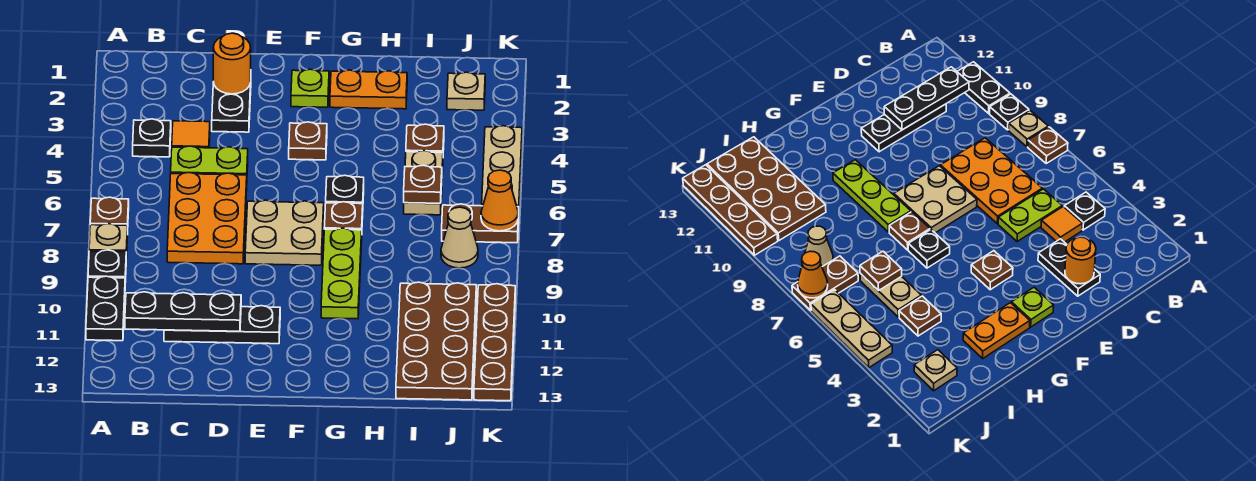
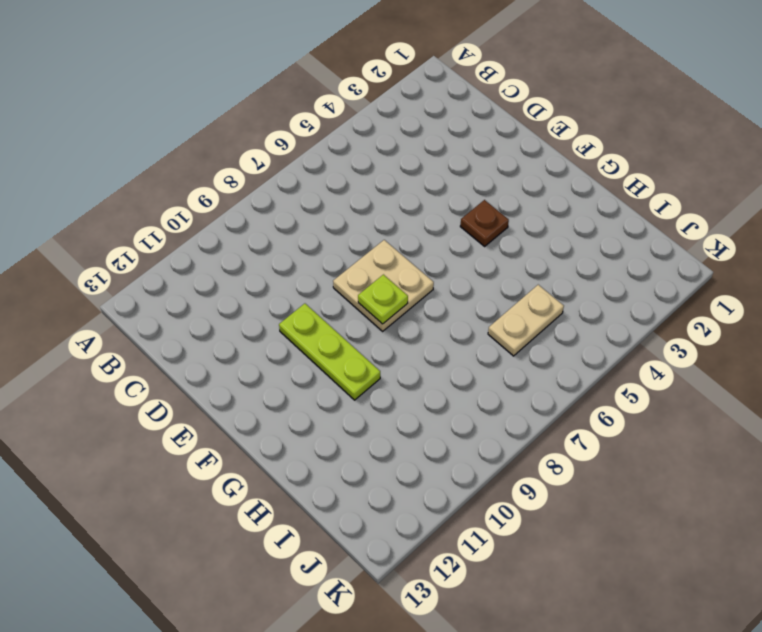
lime 1x3 plate [279,304,380,400] -> lime 1x3 plate turned to [321,228,362,319]
lime 1x1 plate [358,275,408,324] -> lime 1x1 plate moved to [291,69,329,107]
none -> brown 1x1 plate [90,197,129,235]
none -> tan 1x1 plate [89,224,127,259]
none -> black 1x1 plate [88,250,126,282]

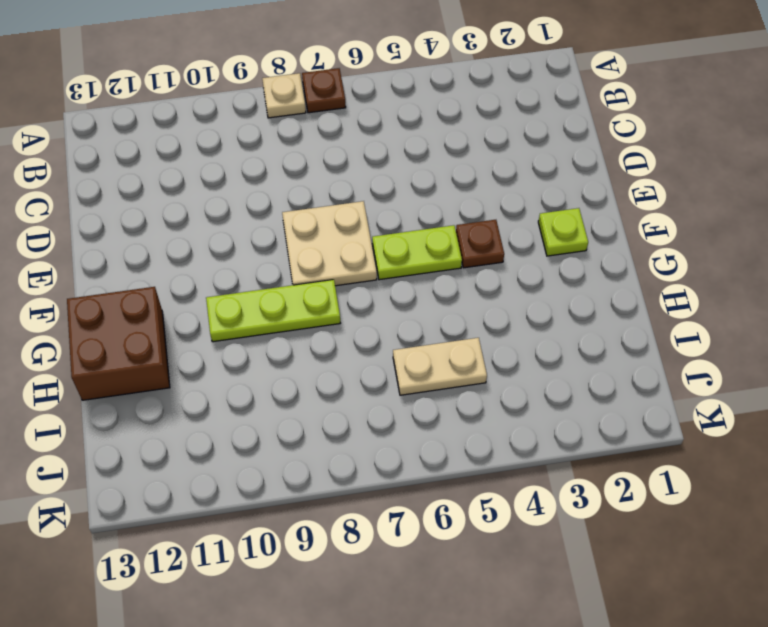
lime 1x2 plate [372,225,462,280] -> lime 1x2 plate turned to [171,146,248,175]
brown 2x2 brick [67,287,170,400] -> none
none -> black 1x1 plate [88,250,126,282]
none -> black 1x2 plate [86,276,125,341]
none -> black 1x1 plate [133,119,171,157]

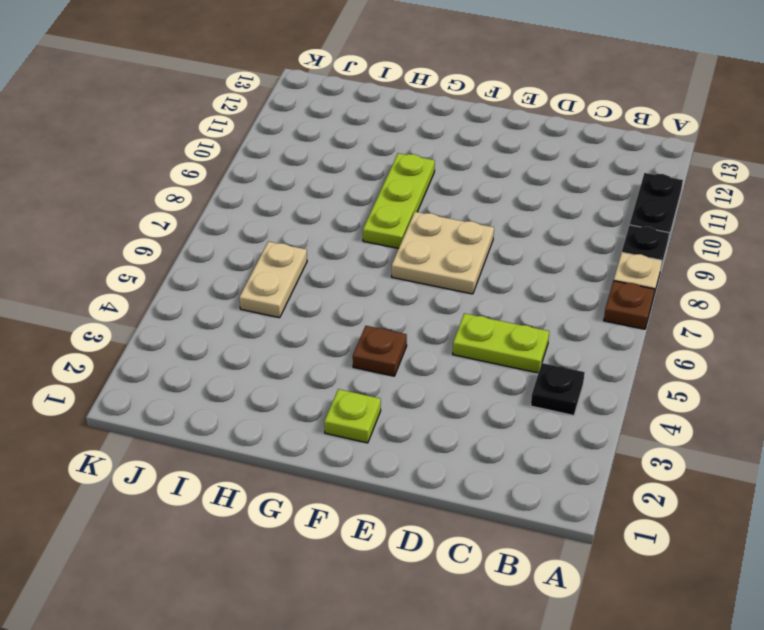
none -> orange 1x1 tile [172,121,210,148]
none -> orange 2x3 plate [167,173,247,264]
none -> black 1x3 plate [164,306,280,344]

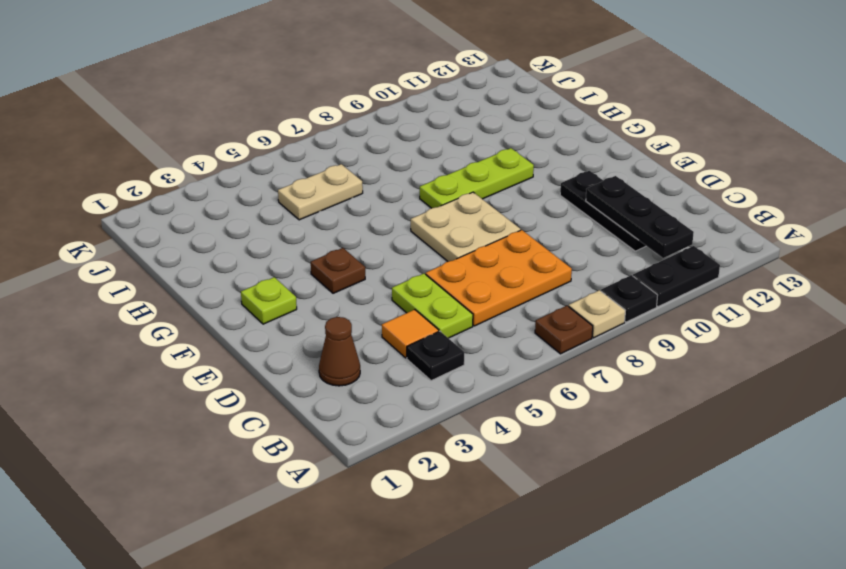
brown 1x1 cone [319,317,360,386] -> none
none -> black 1x2 plate [212,82,251,132]
none -> orange 1x2 plate [330,70,407,109]
none -> black 1x1 plate [326,175,364,204]

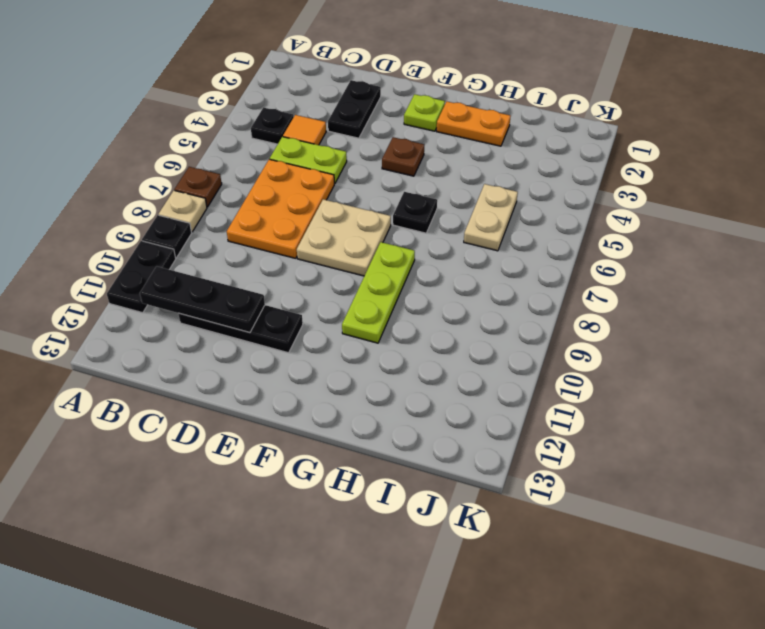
none -> brown 1x1 plate [324,202,363,230]
none -> brown 1x1 plate [406,124,444,152]
none -> brown 2x4 plate [396,282,476,400]

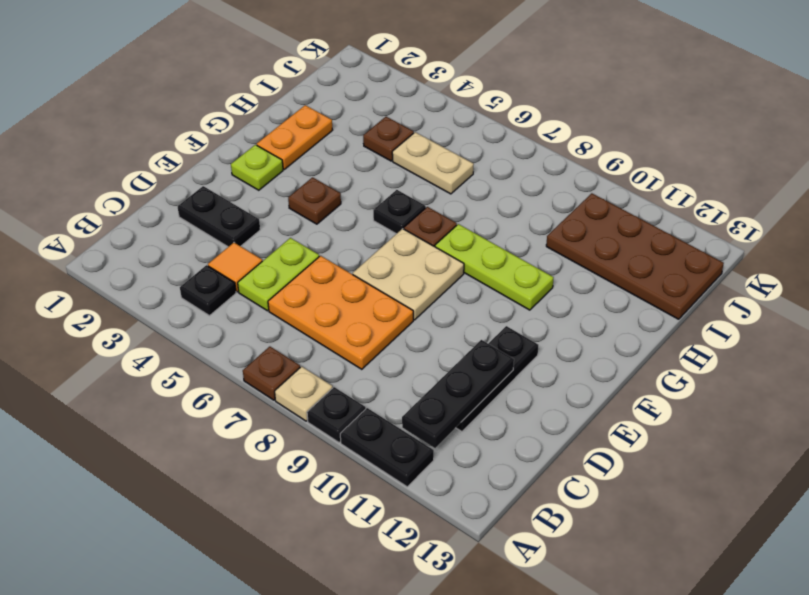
none -> tan 1x1 plate [447,72,485,110]
none -> brown 1x2 plate [442,204,519,243]
none -> tan 1x1 cone [441,207,478,268]

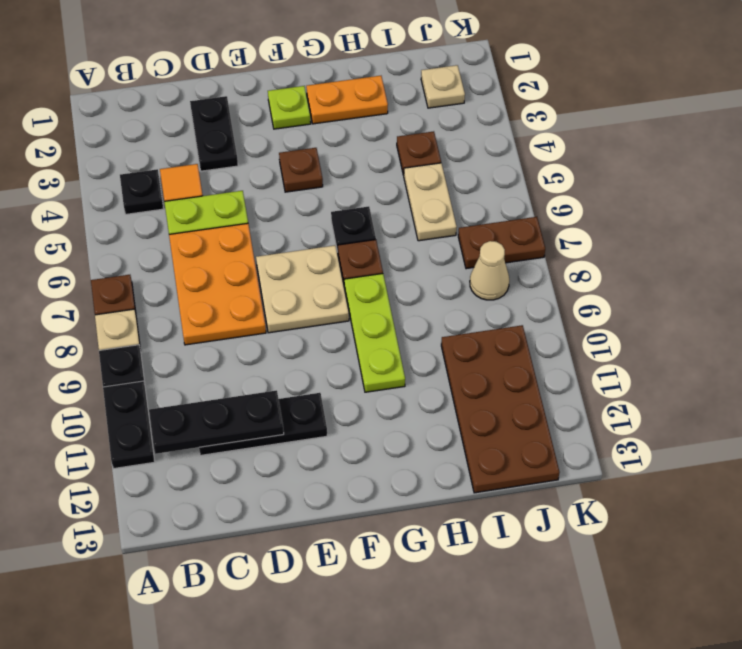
none -> tan 1x3 plate [482,126,522,214]
none -> brown 1x4 plate [474,284,515,401]
none -> orange 1x1 round brick [213,33,251,94]

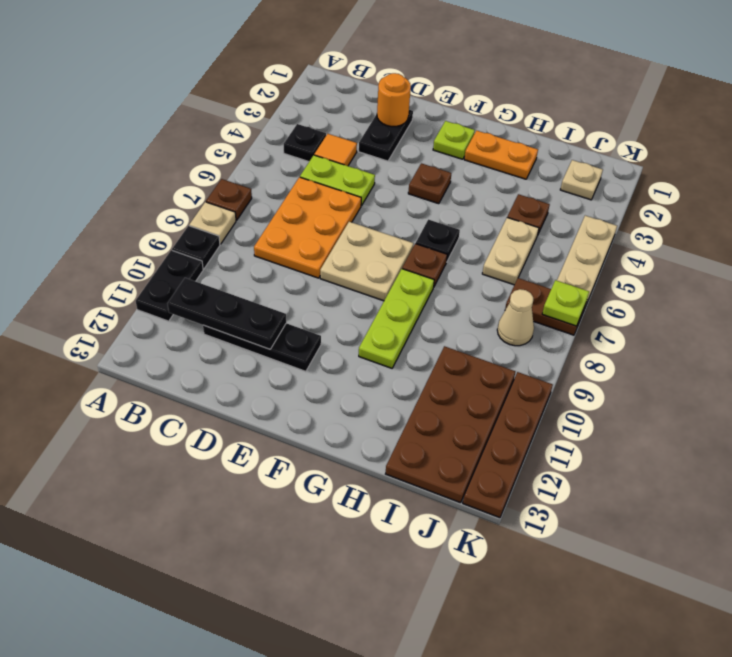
lime 1x1 plate [542,280,589,326] -> orange 1x1 cone [481,170,518,231]
none -> brown 1x1 plate [404,165,442,203]

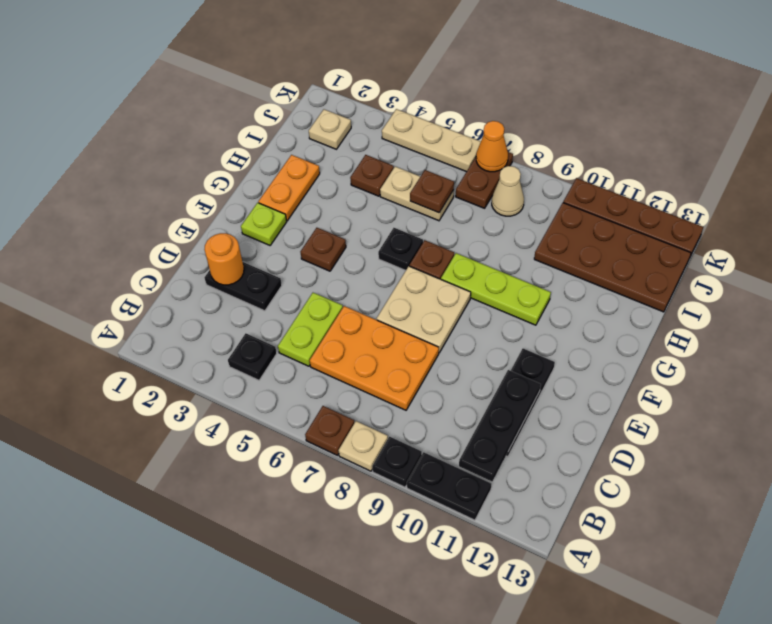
none -> orange 1x1 tile [172,121,210,148]

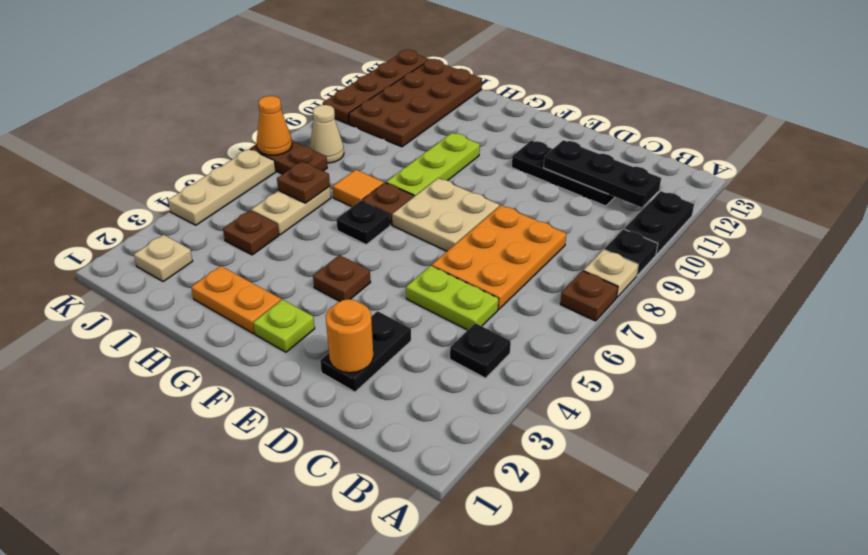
orange 1x1 tile [333,170,384,207] -> orange 1x1 tile moved to [172,121,210,148]

